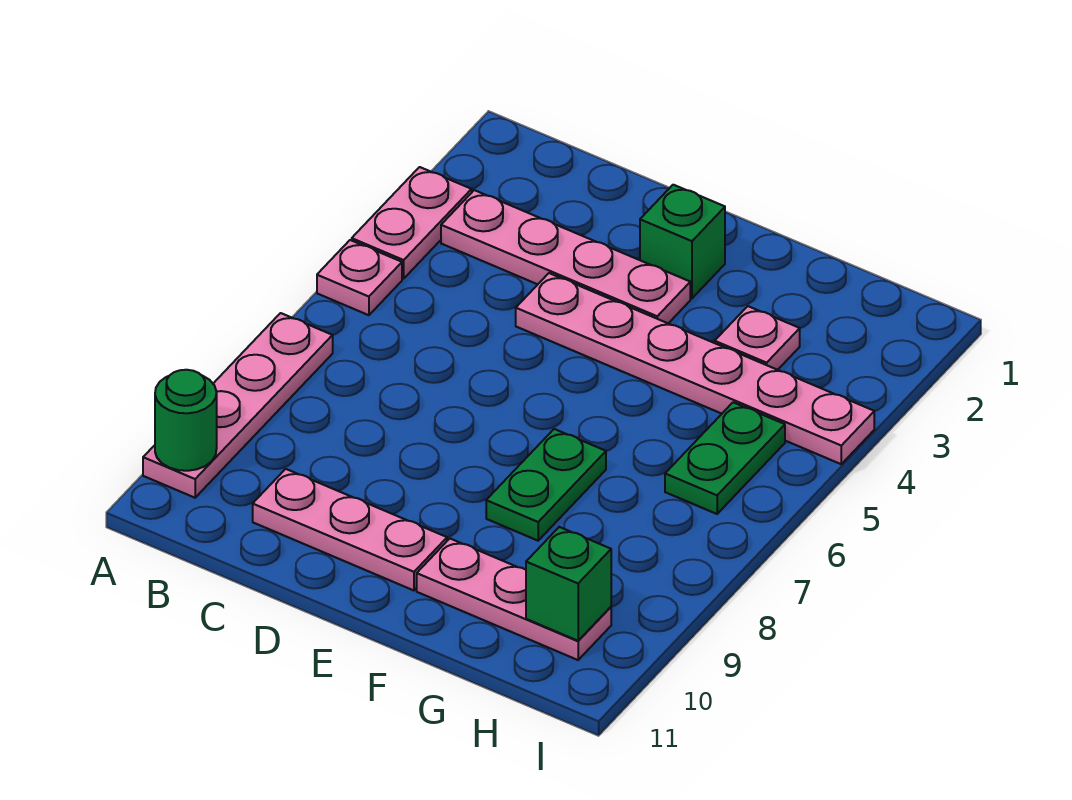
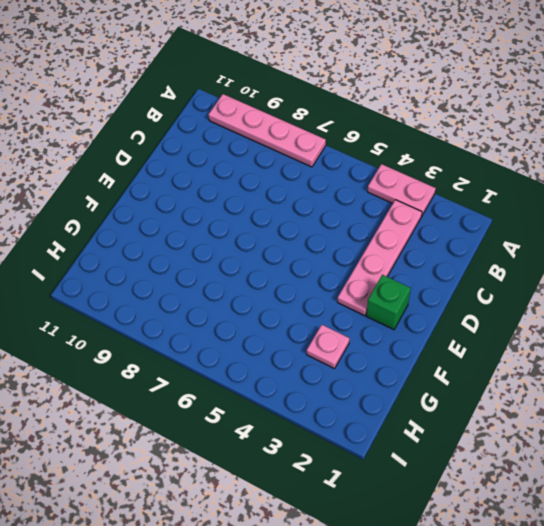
none -> pink 1x1 plate [317,240,402,315]
none -> pink 1x3 plate [253,469,447,590]
none -> pink 1x6 plate [516,273,874,464]

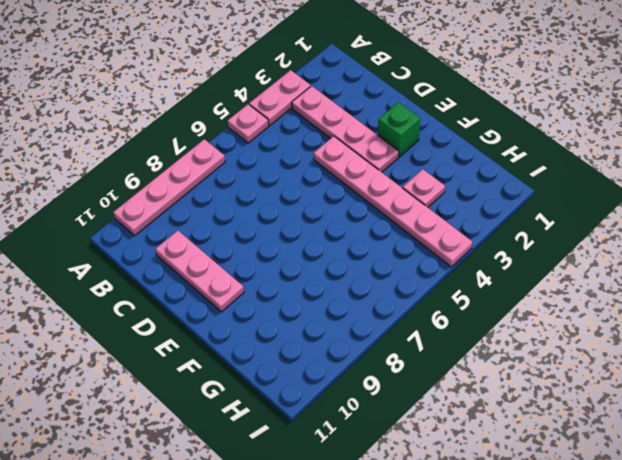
none -> green 1x2 plate [486,429,606,541]
none -> pink 1x3 plate [417,539,611,660]
none -> green 1x2 plate [665,402,785,514]

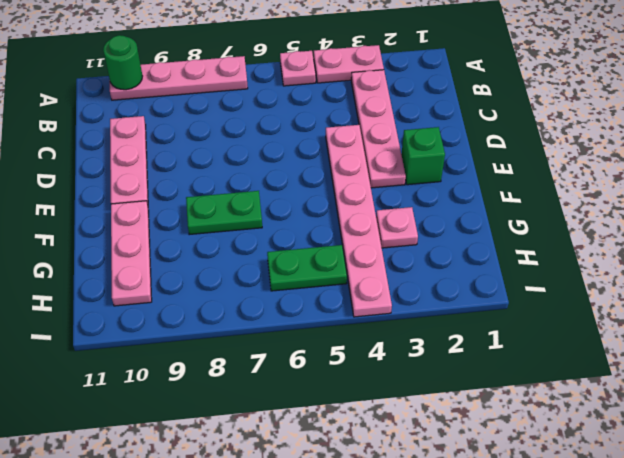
none -> green 1x1 brick [526,527,611,641]

